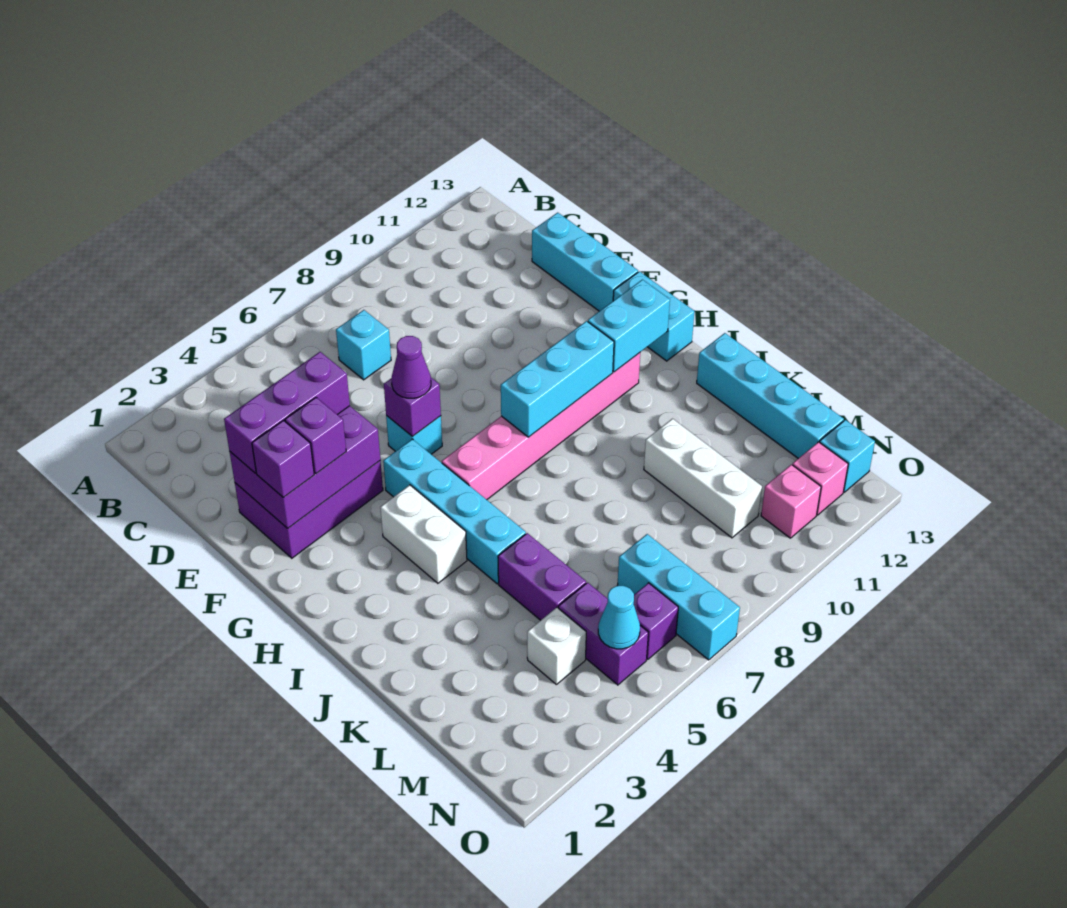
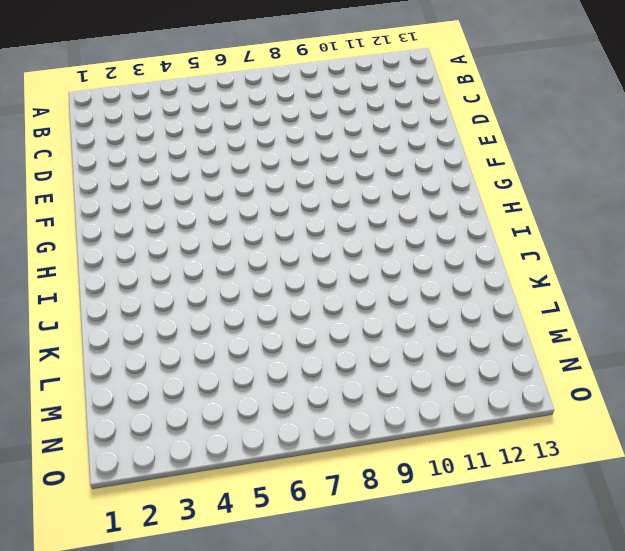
none -> cyan 1x1 brick [336,310,391,380]
none -> cyan 1x3 brick [532,213,638,311]
none -> purple 2x3 brick [235,461,383,558]

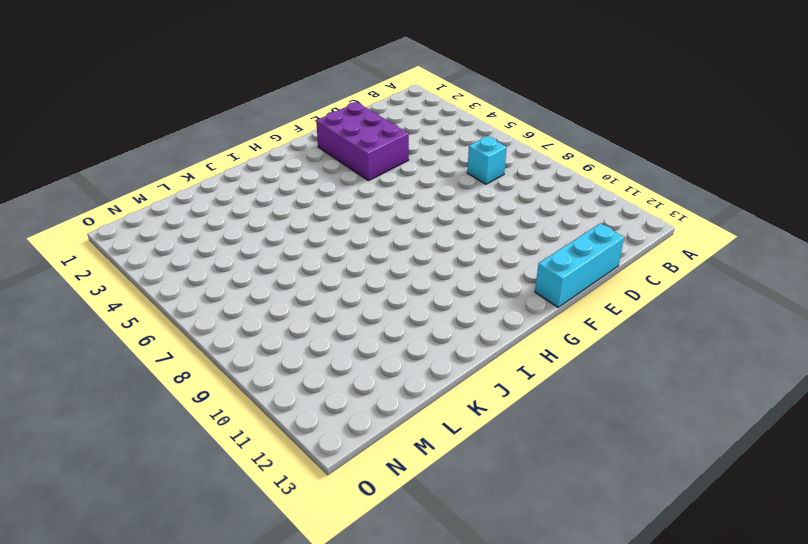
none -> cyan 1x1 brick [386,416,442,454]
none -> cyan 1x4 brick [383,439,526,584]
none -> cyan 1x2 brick [613,271,694,361]

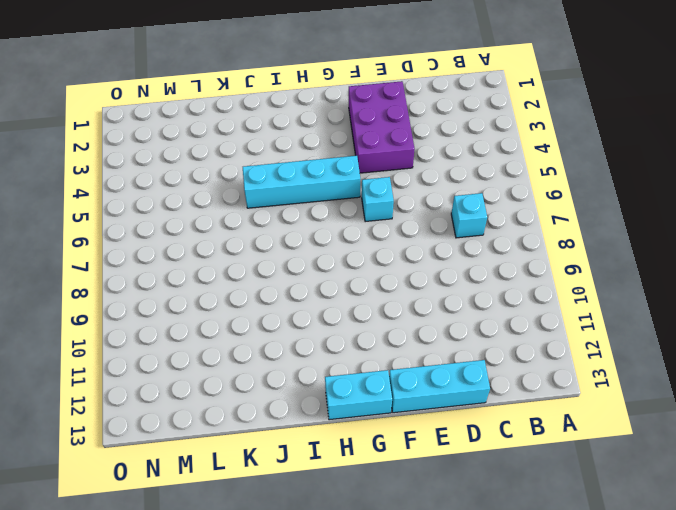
none -> white 1x2 brick [380,485,467,583]
none -> pink 1x6 brick [442,353,640,500]
none -> cyan 1x4 brick [697,333,844,458]

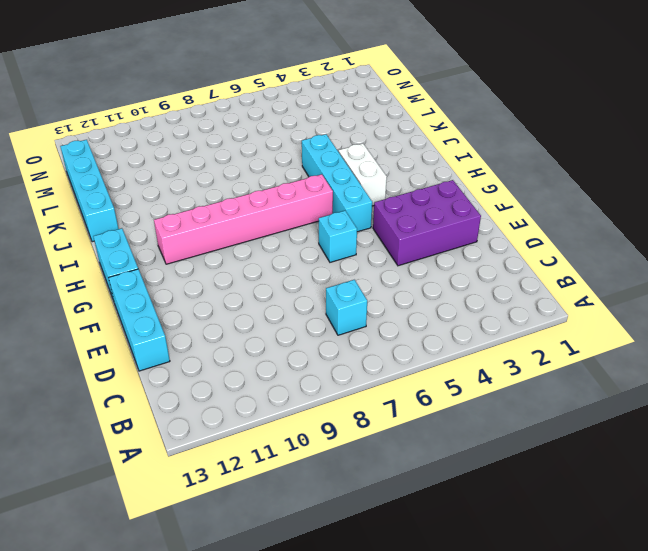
none -> purple 1x2 brick [498,533,586,620]
none -> white 1x3 brick [644,419,762,538]
none -> white 1x1 brick [527,608,586,684]

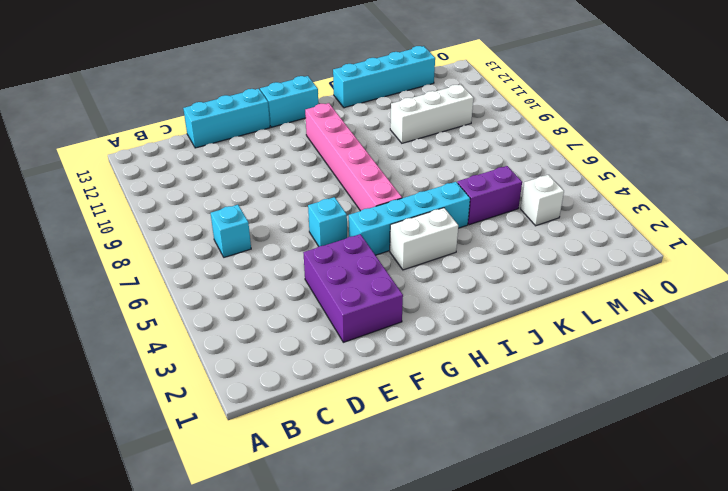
none -> purple 1x2 brick [558,583,648,685]
none -> cyan 1x3 brick [617,534,740,660]
none -> purple 1x1 brick [634,583,678,659]

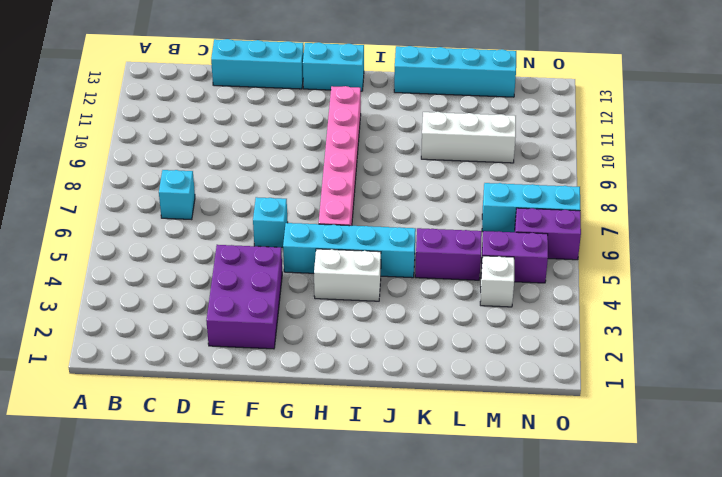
purple 1x2 brick [515,208,581,260] -> purple 1x1 brick [634,583,678,659]
none -> pink 1x1 brick [761,465,821,538]
none -> pink 1x1 brick [792,442,848,515]
none -> cyan 1x1 brick [820,420,875,492]

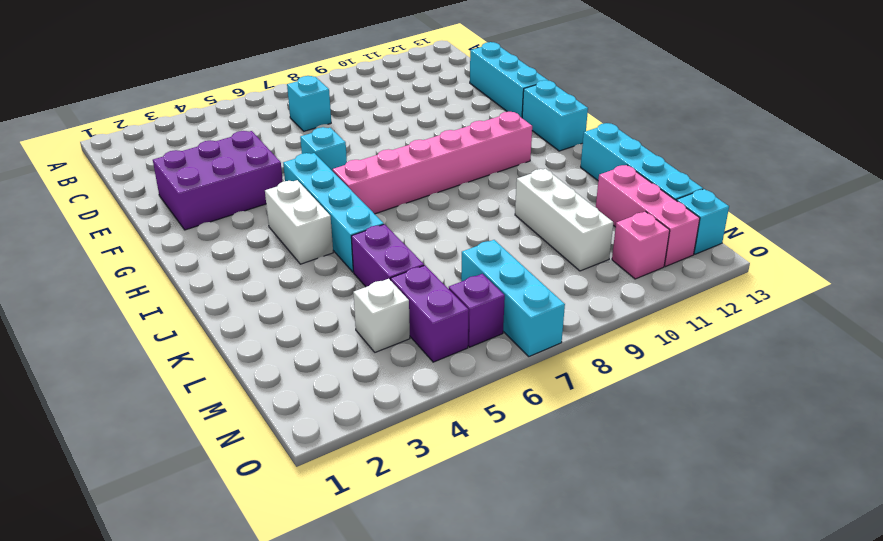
pink 1x3 brick [596,165,700,266] -> pink 1x1 brick [792,442,848,515]
none -> purple 2x3 brick [230,406,380,528]
none -> purple 1x1 brick [384,378,441,436]
none -> cyan 1x3 brick [501,321,614,437]

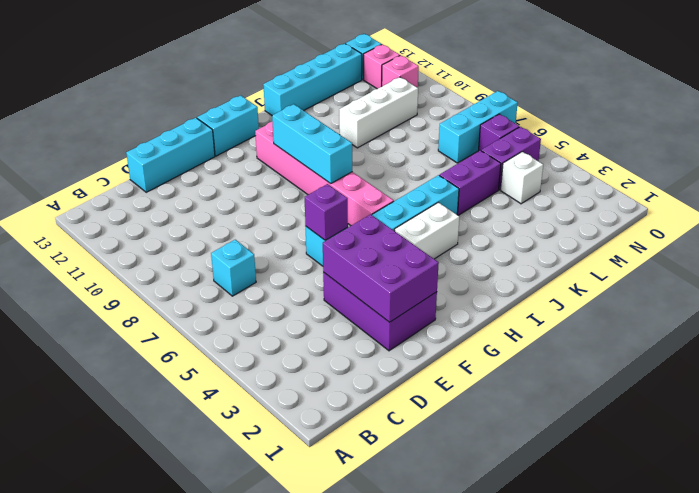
none -> cyan 1x2 brick [588,280,670,372]
none -> cyan 1x1 cone [598,586,640,649]
none -> purple 1x3 brick [224,352,350,473]

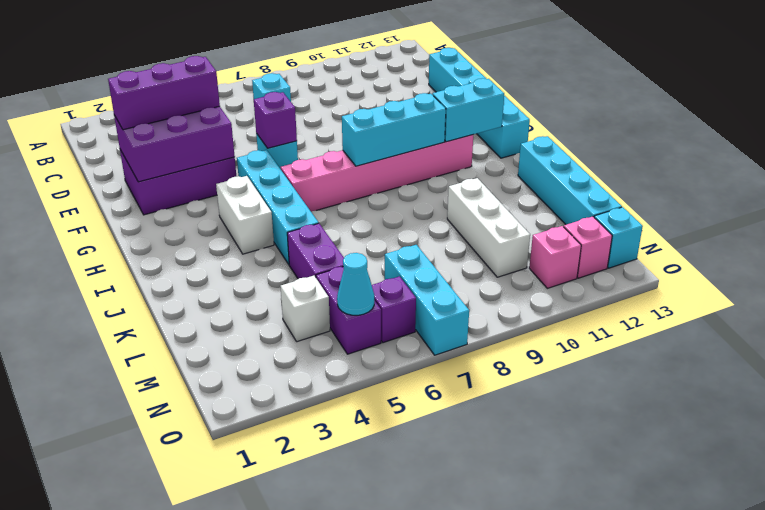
none -> purple 1x1 brick [252,420,314,497]
none -> purple 1x1 brick [285,397,346,474]
none -> purple 1x1 cone [392,336,431,398]

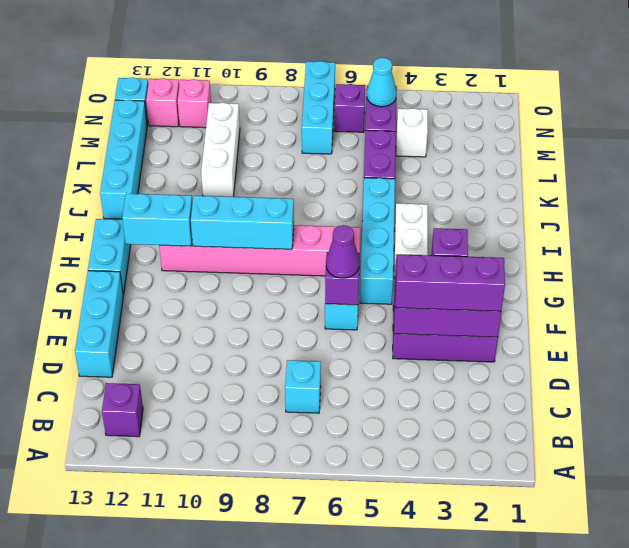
purple 1x1 brick [102,383,143,437] -> purple 1x1 brick moved to [252,420,314,497]

